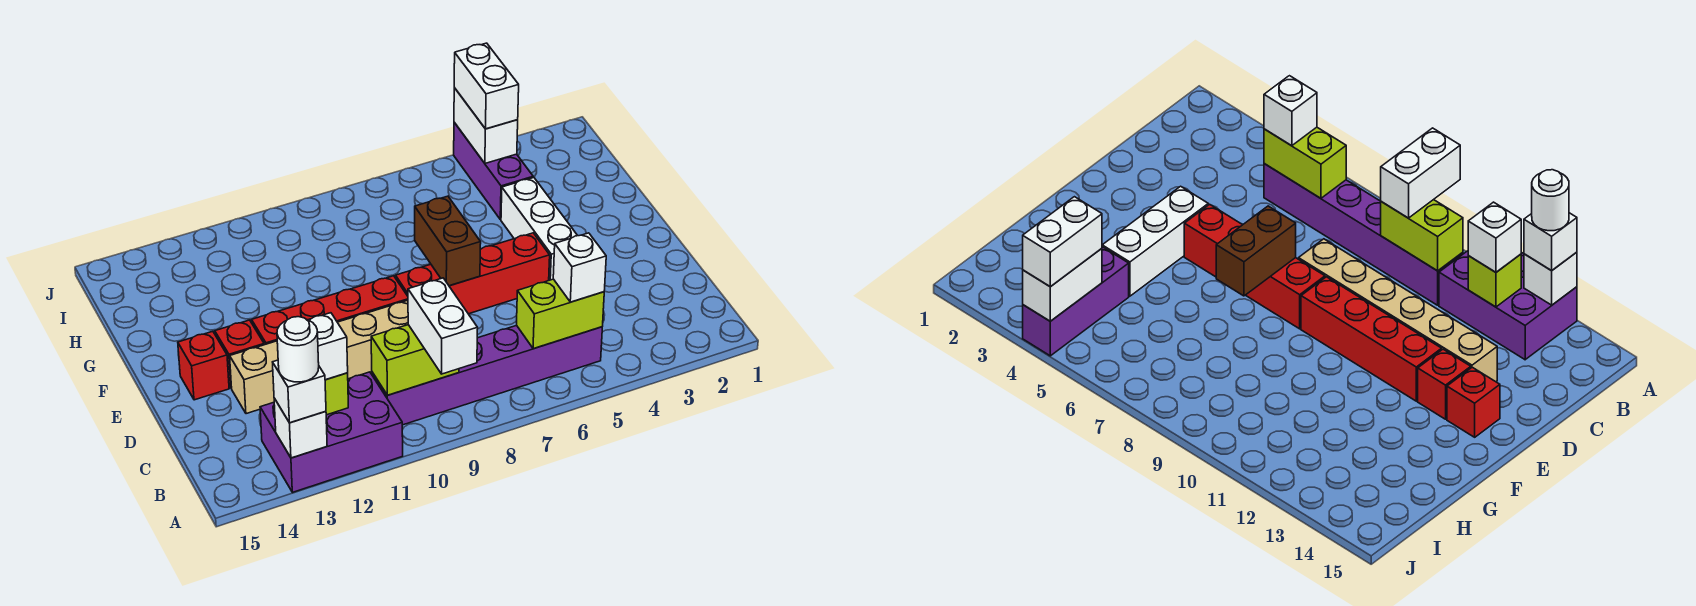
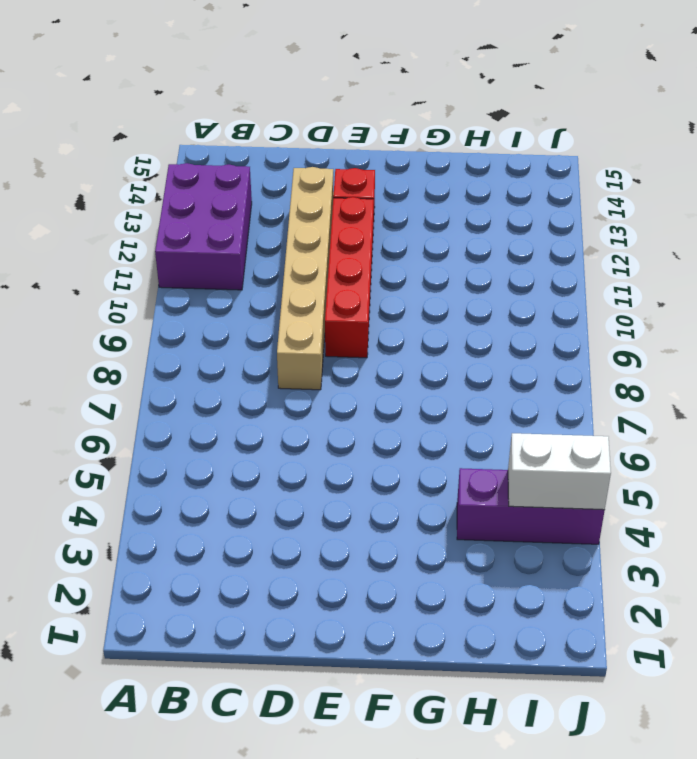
none -> purple 1x6 brick [372,325,602,425]
none -> white 1x3 brick [501,177,578,280]
none -> red 1x4 brick [396,233,550,314]

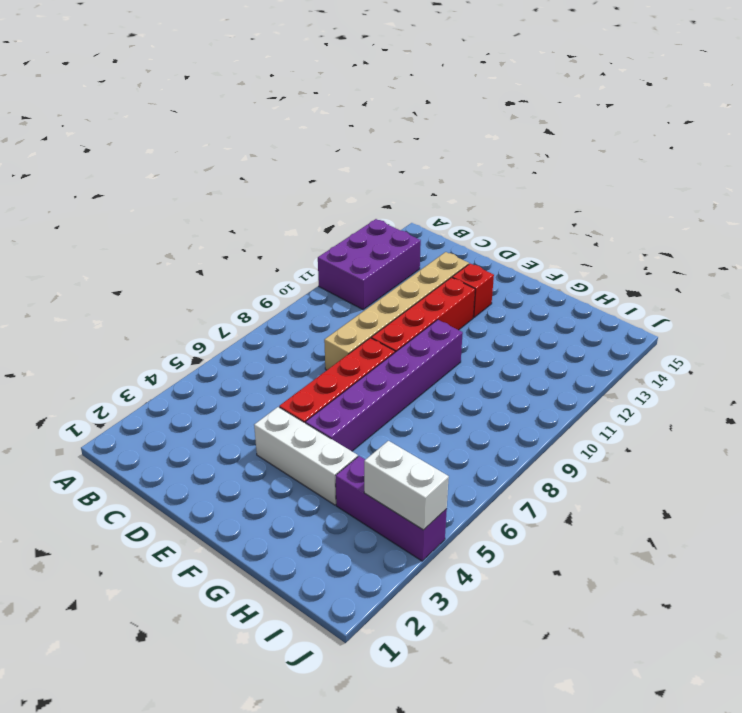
purple 1x6 brick [305,320,463,451] -> purple 1x6 brick moved to [372,325,602,425]
none -> red 1x1 brick [178,331,229,400]
none -> white 1x1 brick [274,399,327,458]
none -> lime 1x2 brick [517,279,604,349]

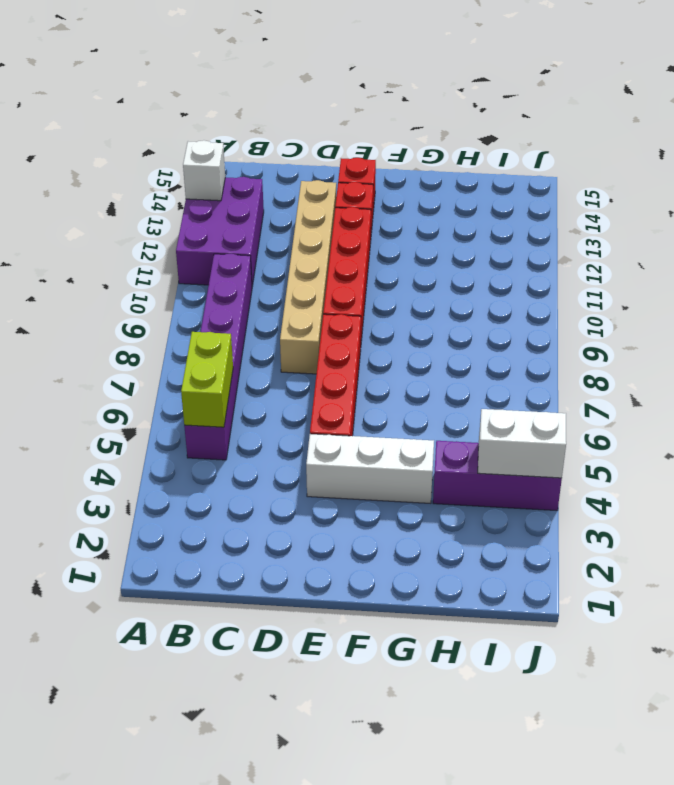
none -> lime 1x2 brick [371,325,459,395]
none -> lime 1x1 brick [325,373,348,415]
none -> brown 1x2 brick [415,196,481,286]

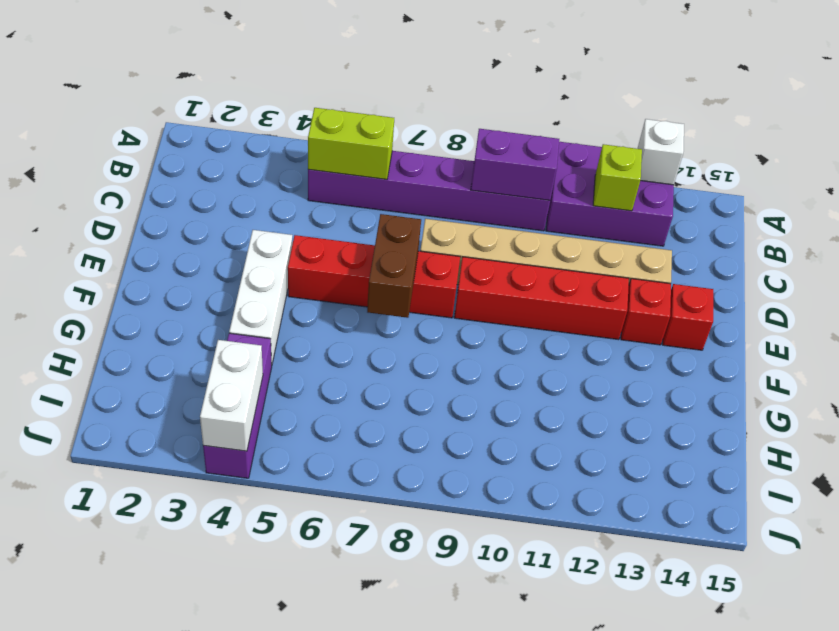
purple 1x2 brick [471,129,559,200] -> lime 1x2 brick [371,325,459,395]
none -> white 1x2 brick [408,278,478,374]
none -> white 1x1 brick [273,360,326,423]
none -> white 1x1 brick [553,233,606,302]

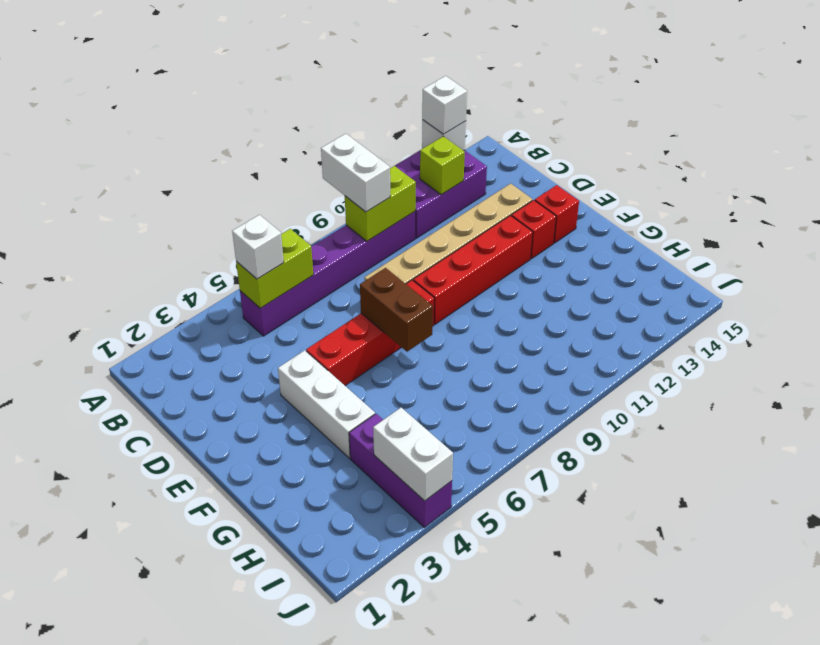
none -> white 1x1 brick [309,313,348,380]
none -> white 1x2 brick [454,43,519,129]
none -> white 1x1 round brick [277,317,319,382]

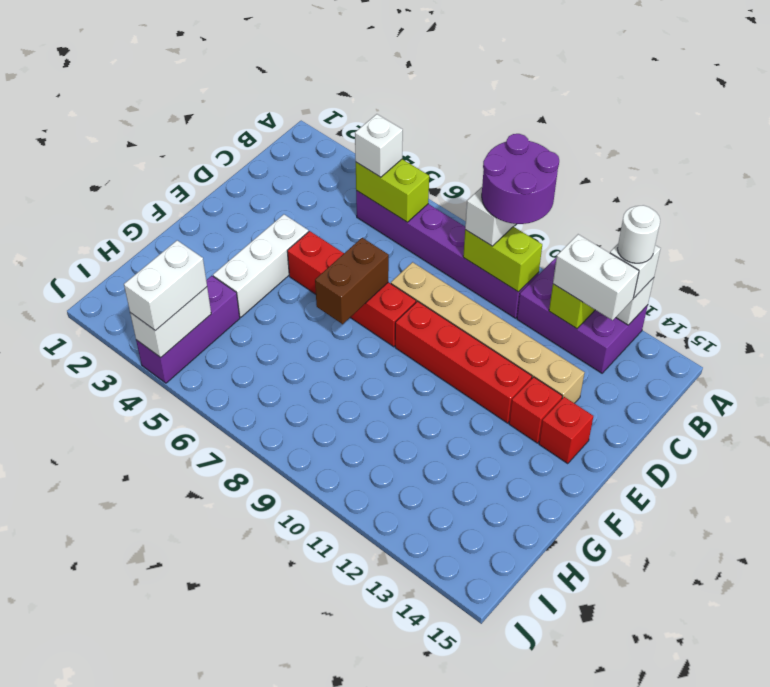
purple 2x2 round brick [482,134,559,224] -> none
white 1x2 brick [553,234,639,320] -> white 1x1 brick [309,313,348,380]

